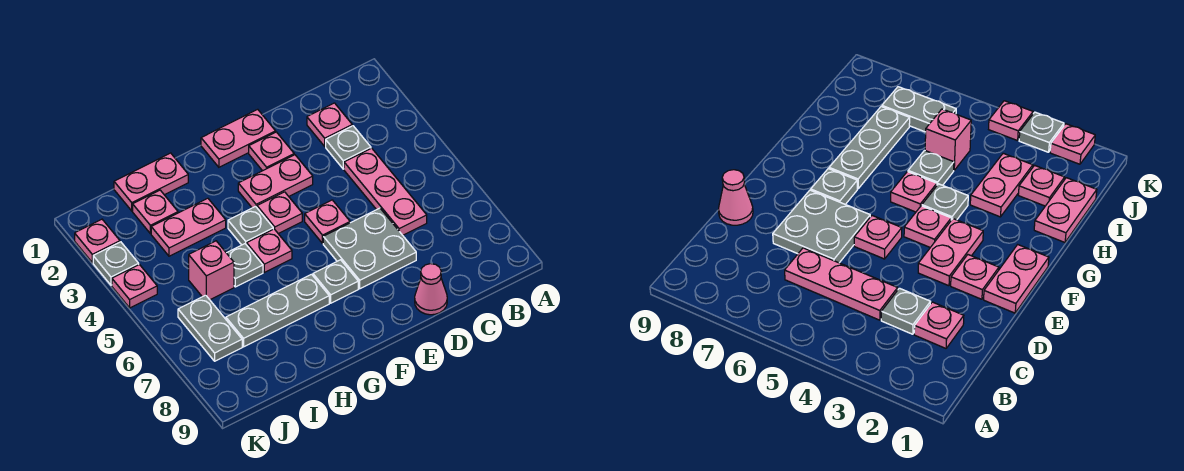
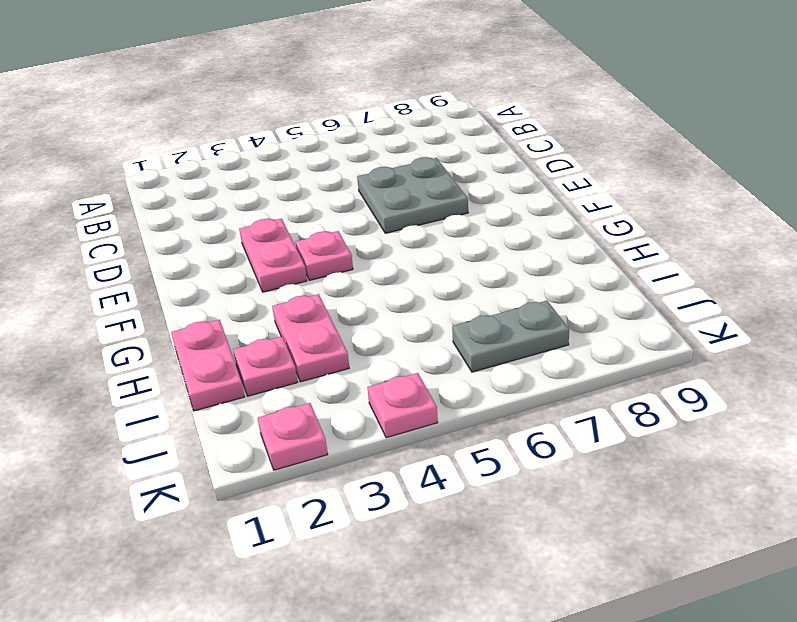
none -> pink 1x1 plate [307,103,352,146]
none -> grey 1x1 plate [326,126,371,169]
none -> pink 1x3 plate [344,148,427,235]

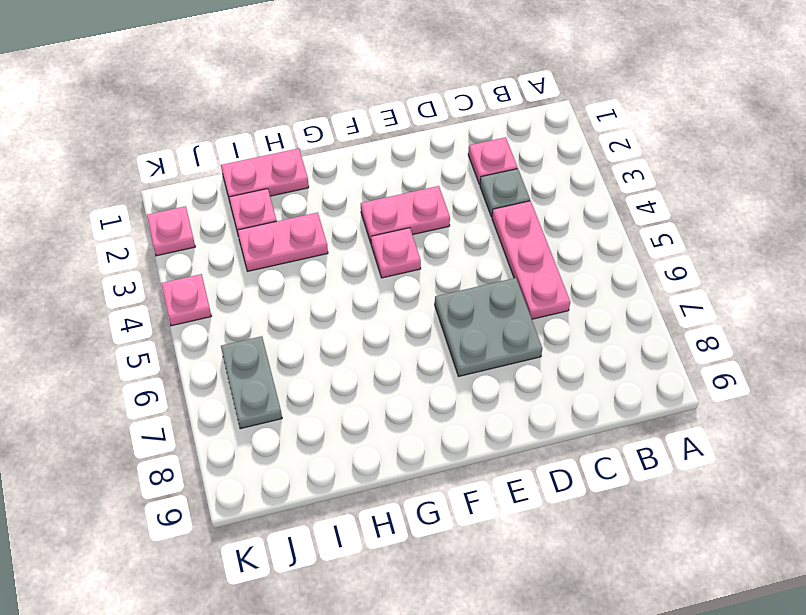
none -> pink 1x1 cone [415,264,447,315]
none -> pink 1x2 plate [201,109,276,167]
none -> pink 1x1 plate [249,132,294,171]

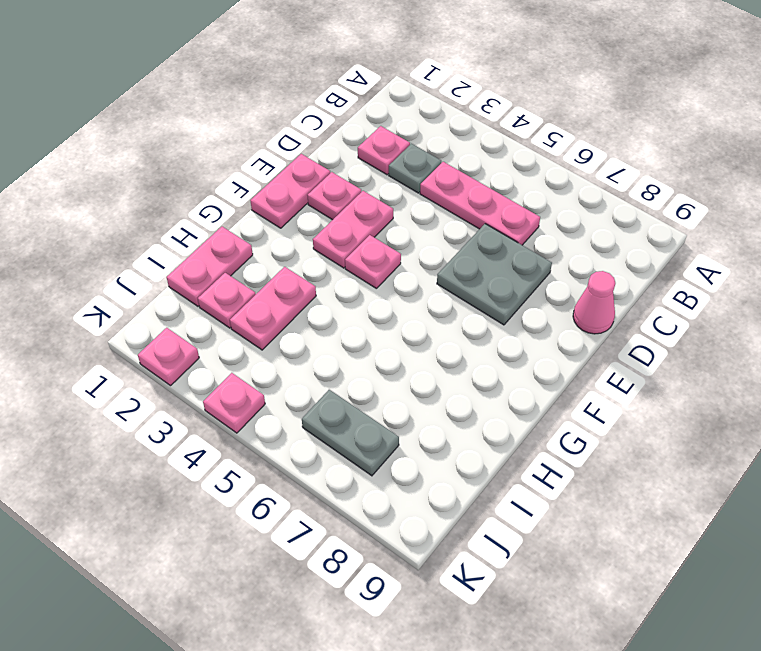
none -> pink 1x1 plate [305,200,350,243]
none -> grey 1x1 plate [313,260,358,303]
none -> grey 1x1 plate [228,207,273,245]

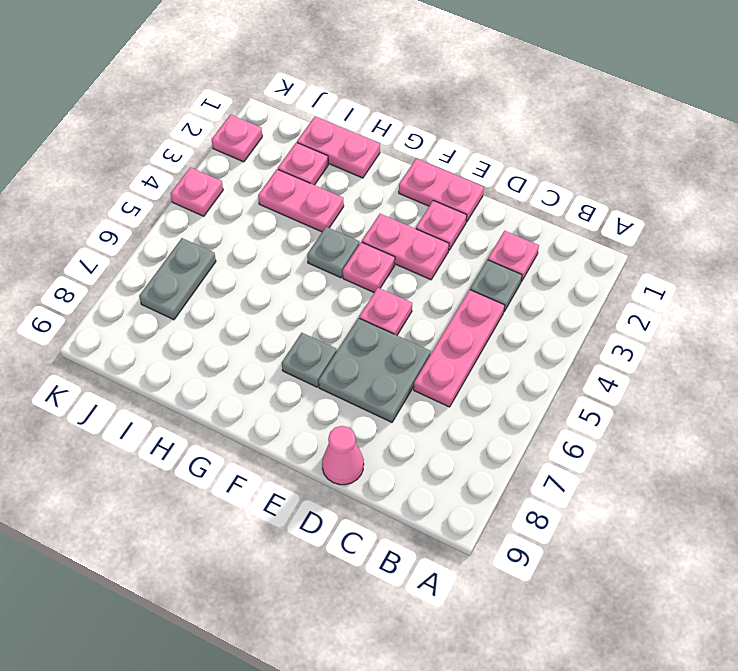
none -> pink 1x1 plate [247,229,292,272]
none -> grey 1x3 plate [226,274,329,347]
none -> grey 1x1 plate [227,244,263,287]

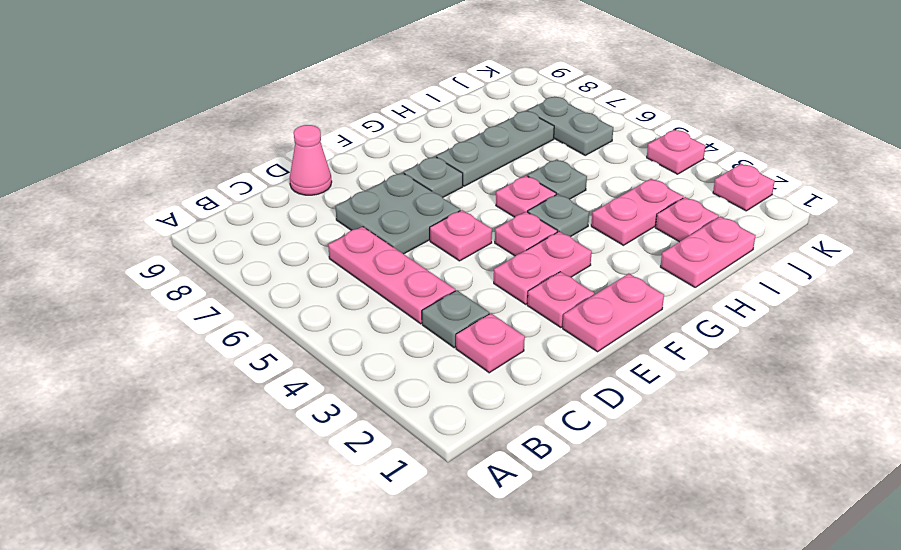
none -> pink 1x1 brick [189,241,234,300]
none -> grey 1x1 plate [93,242,139,285]

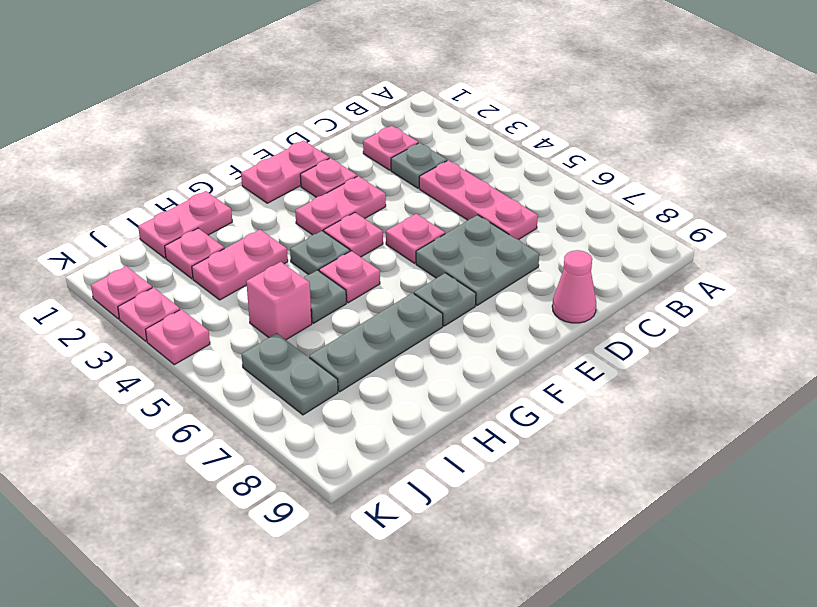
pink 1x1 plate [118,287,180,341] -> grey 1x1 plate [93,242,139,285]

